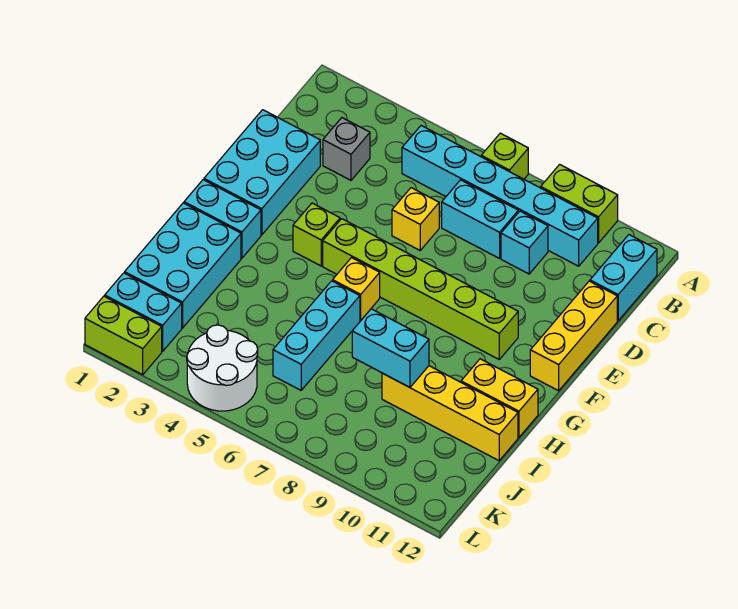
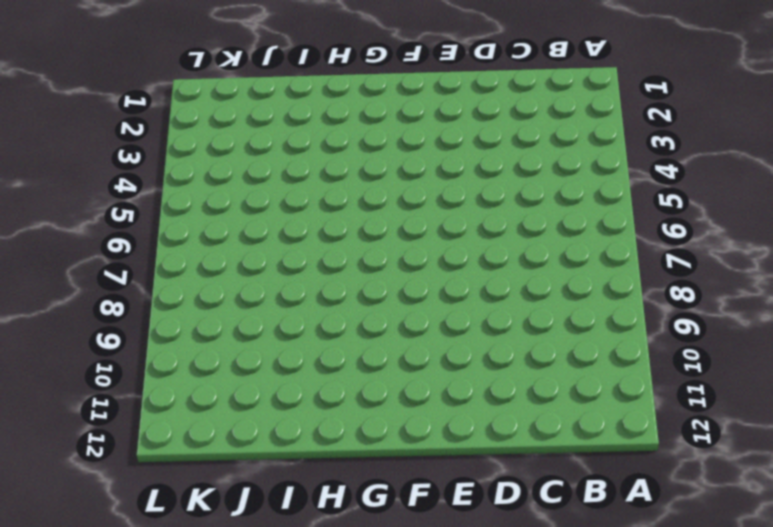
none -> lime 1x1 brick [481,133,528,179]
none -> lime 1x2 brick [541,164,618,243]
none -> cyan 1x6 brick [402,126,598,266]

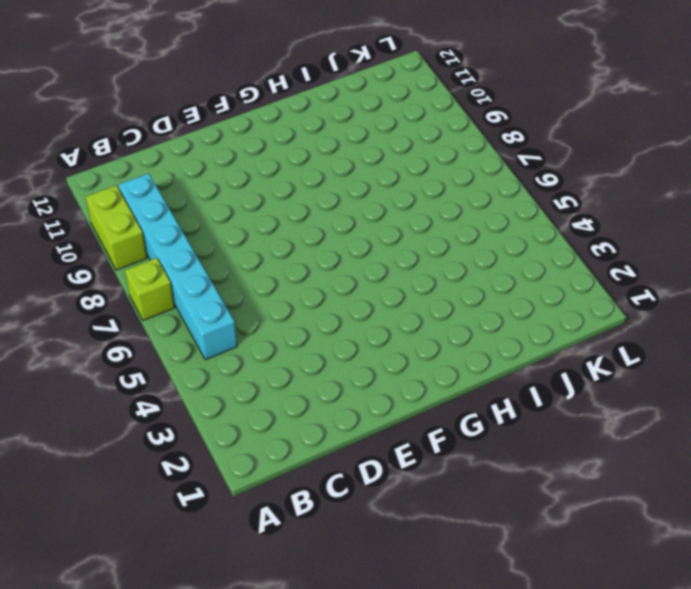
none -> cyan 1x2 brick [590,235,657,321]
none -> grey 1x1 brick [323,118,370,180]
none -> cyan 1x2 brick [442,180,518,258]

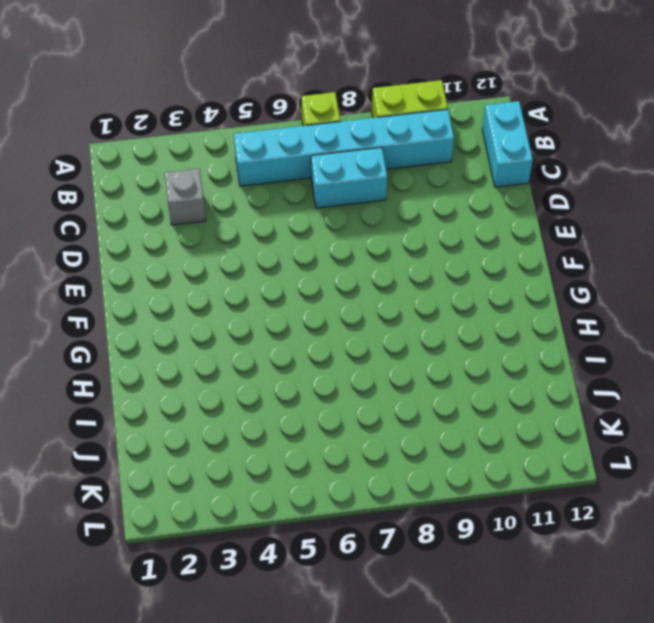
none -> cyan 1x1 brick [501,211,548,274]
none -> cyan 2x3 brick [204,110,320,235]
none -> yellow 1x1 brick [392,188,439,250]

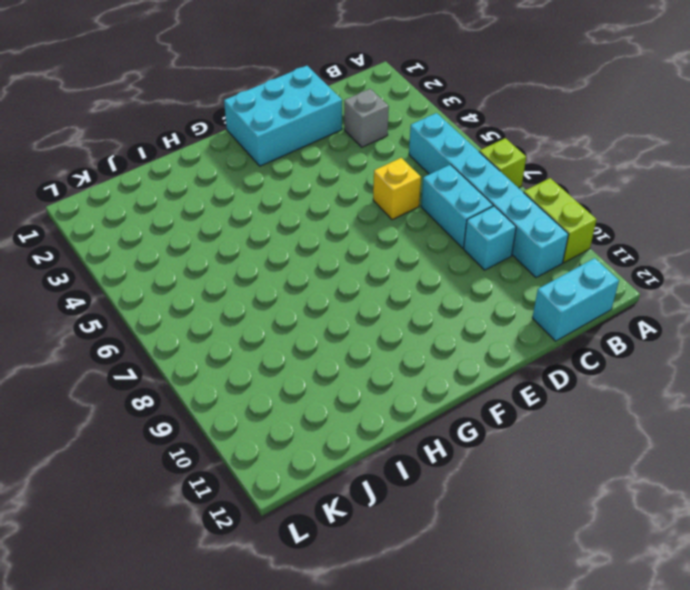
none -> yellow 1x3 brick [530,281,617,391]
none -> lime 1x1 brick [293,203,340,266]
none -> lime 1x6 brick [323,219,518,359]

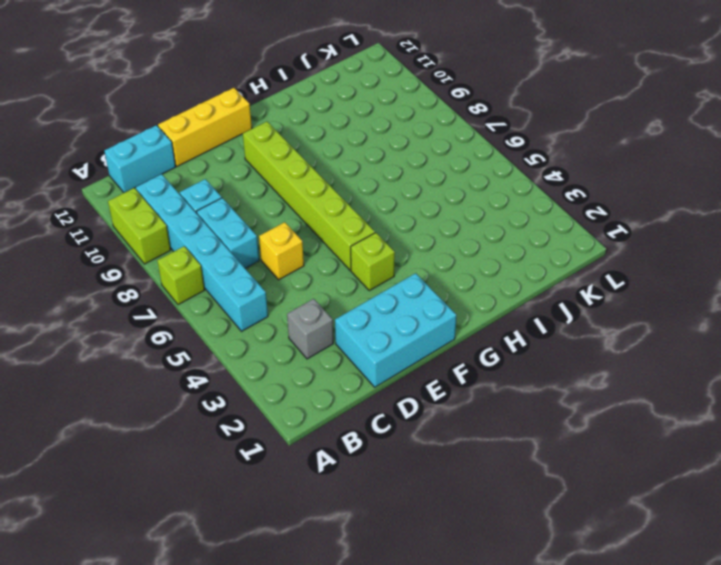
none -> cyan 1x2 brick [184,180,261,258]
none -> yellow 1x1 brick [333,258,380,321]
none -> cyan 2x3 brick [125,203,241,328]

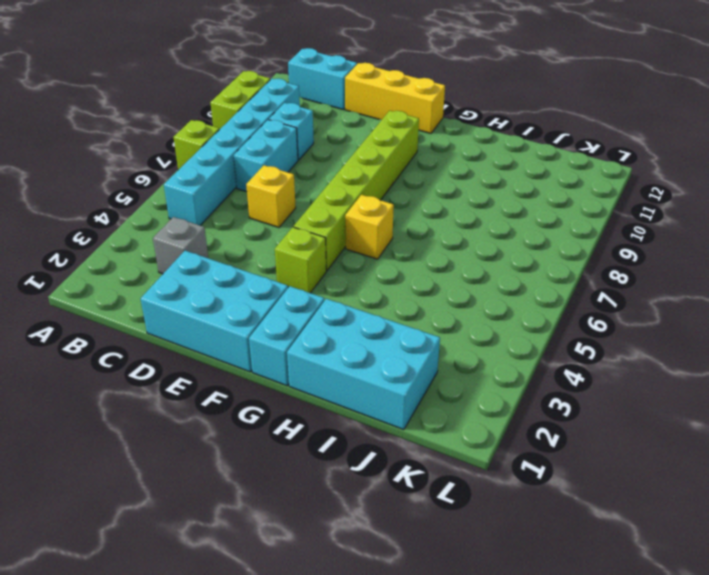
none -> cyan 1x3 brick [273,281,360,390]
none -> yellow 1x2 brick [461,359,538,437]
none -> yellow 1x4 brick [382,366,518,461]

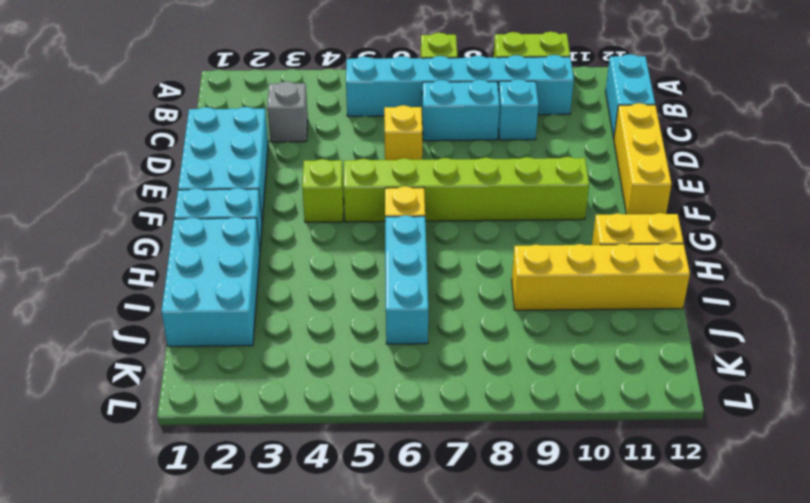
none -> cyan 1x2 brick [105,273,182,351]
none -> white 2x2 round brick [187,325,258,411]
none -> lime 1x2 brick [85,296,162,375]

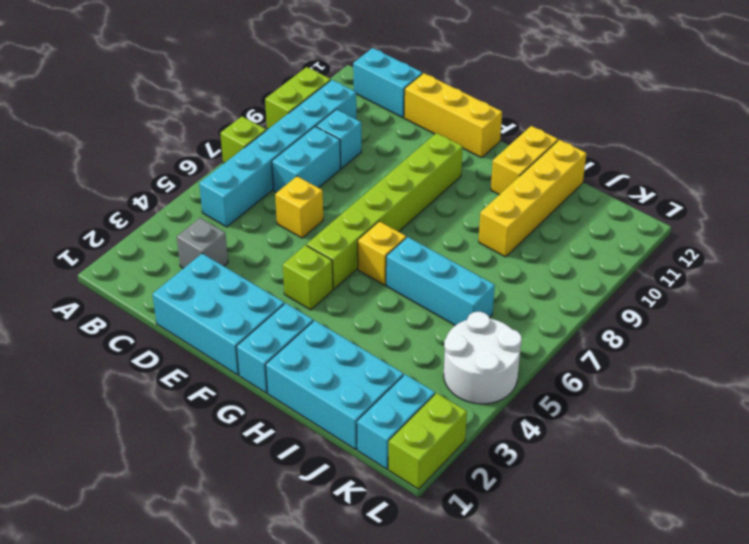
none -> cyan 1x2 brick [352,309,429,387]

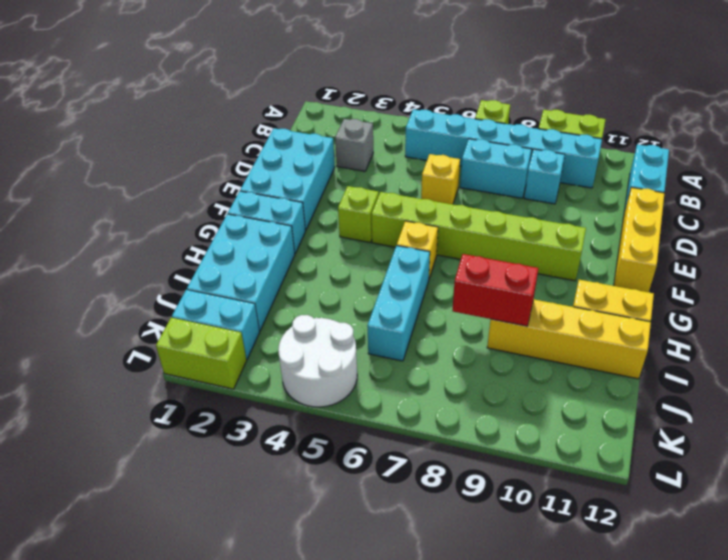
red 1x2 brick [452,254,539,326] -> cyan 1x2 brick [352,309,429,387]

